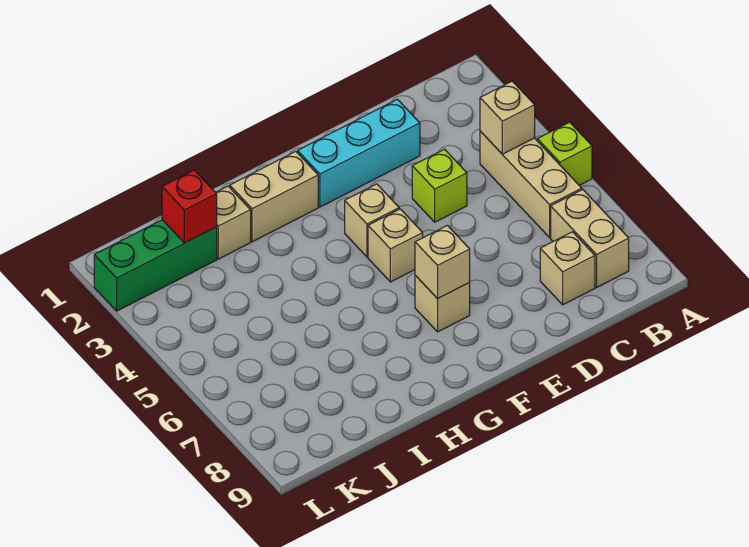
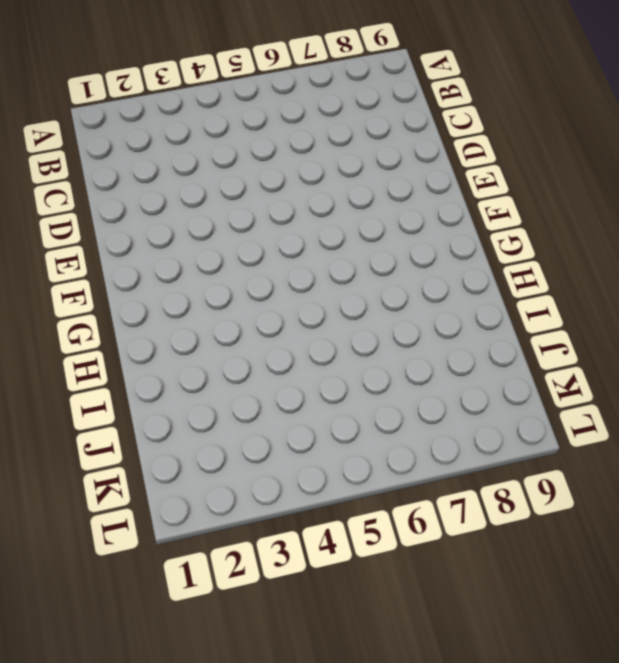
none -> lime 1x1 brick [537,122,592,185]
none -> tan 1x3 brick [480,131,582,237]
none -> tan 1x2 brick [551,190,629,287]

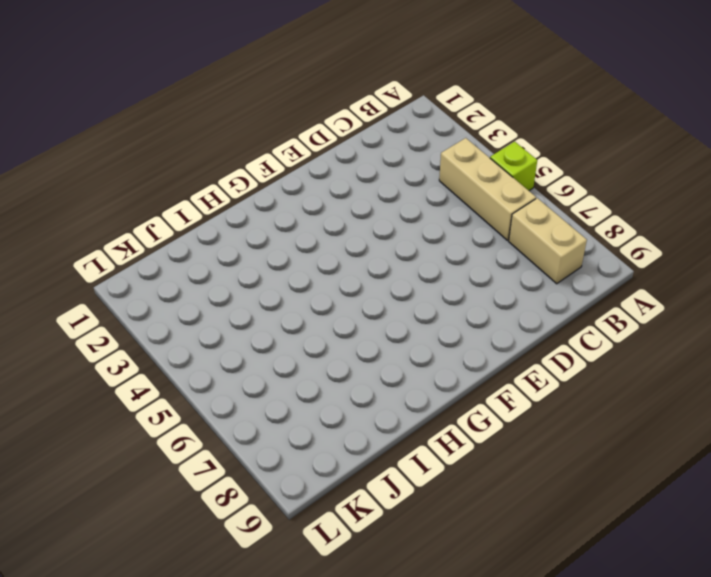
none -> tan 1x1 brick [540,232,595,305]
none -> cyan 1x3 brick [298,99,420,207]
none -> lime 1x1 brick [412,149,467,222]

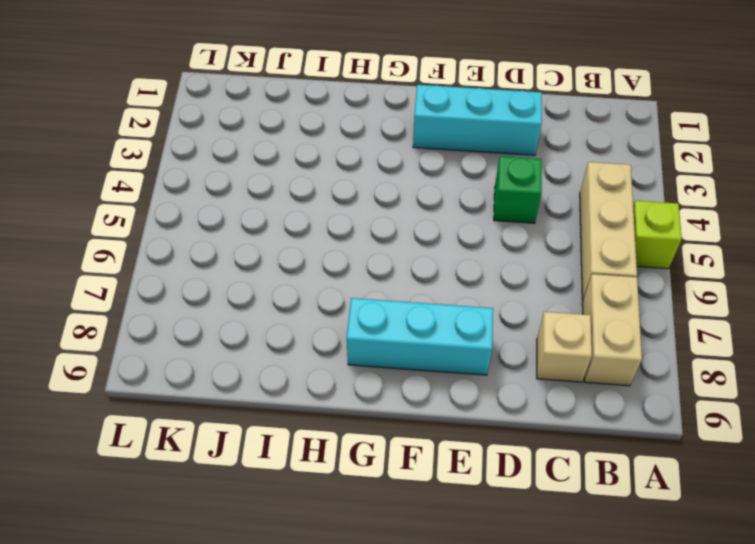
green 1x1 brick [494,156,542,223] -> lime 1x1 brick [412,149,467,222]
cyan 1x3 brick [347,298,493,375] -> none
none -> tan 1x1 brick [345,184,399,257]
none -> tan 1x1 brick [368,209,423,282]
none -> tan 1x1 brick [415,276,470,332]

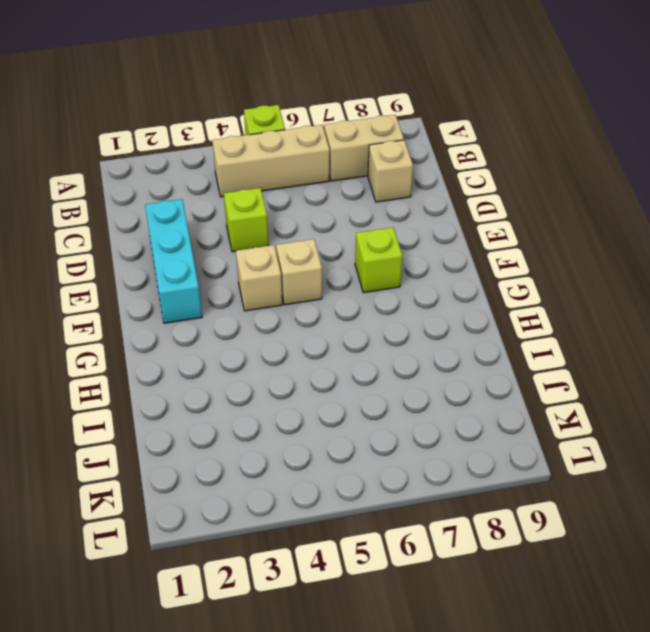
lime 1x1 brick [355,227,402,293] -> tan 1x1 brick [415,276,470,332]
none -> tan 1x2 brick [230,151,318,242]
none -> tan 1x1 brick [216,186,251,259]
none -> green 1x3 brick [94,220,217,311]

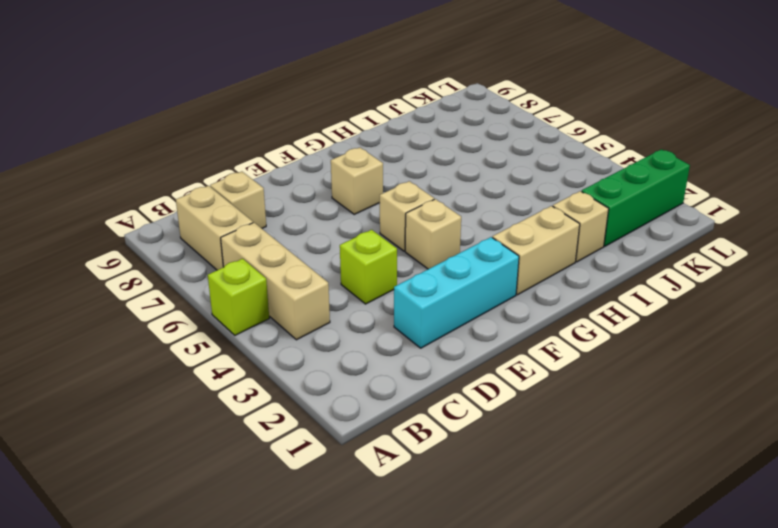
none -> tan 1x1 brick [480,81,535,154]
none -> tan 1x1 brick [415,225,470,299]
none -> red 1x1 brick [162,170,217,243]

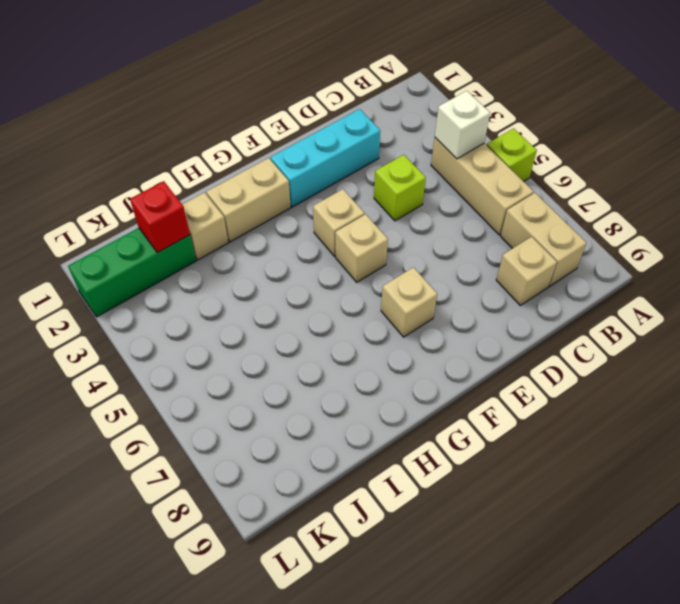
white 1x1 brick [435,91,490,159] -> tan 1x1 brick [480,81,535,154]
none -> tan 1x1 brick [415,225,470,299]

